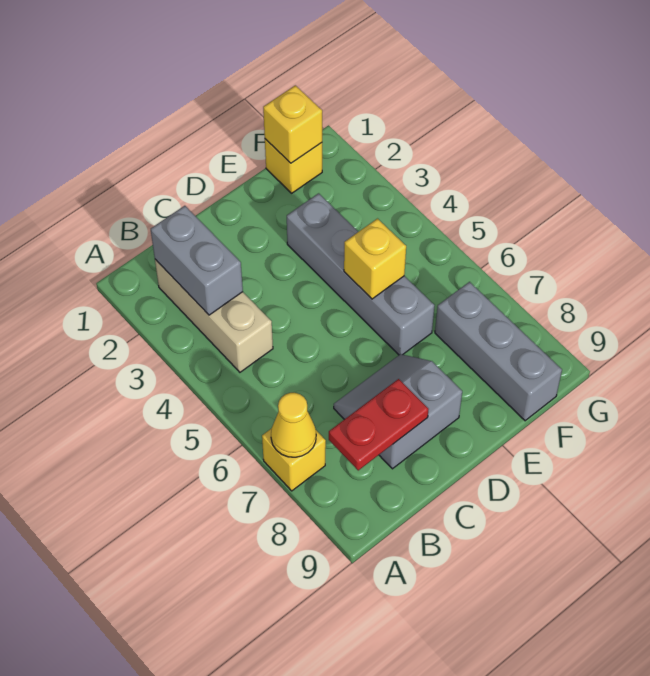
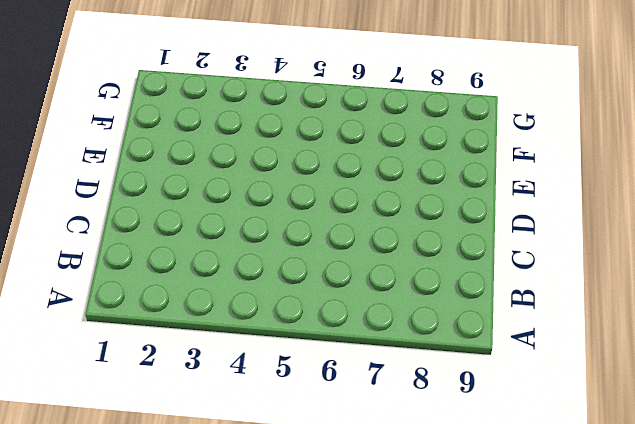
none -> yellow 1x1 brick [262,428,326,491]
none -> tan 1x3 brick [155,259,273,372]

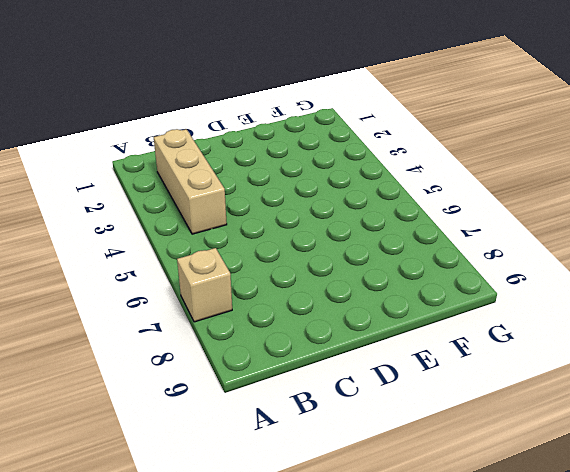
tan 1x1 brick [177,248,232,322] -> yellow 1x1 brick [262,428,326,491]
none -> grey 2x2 slope [334,354,462,469]
none -> grey 1x4 brick [287,193,434,355]

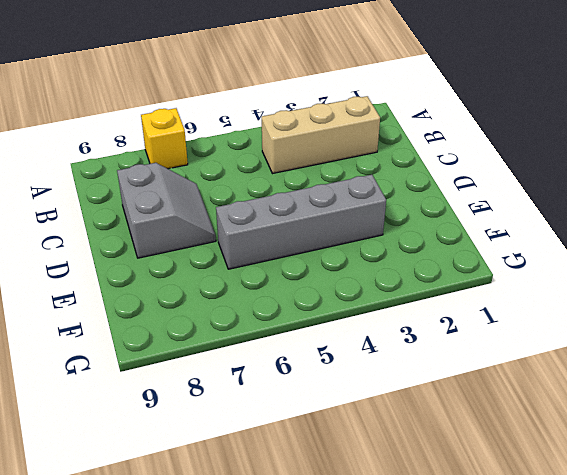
none -> yellow 1x1 brick [265,139,322,193]
none -> grey 1x3 brick [435,282,562,421]

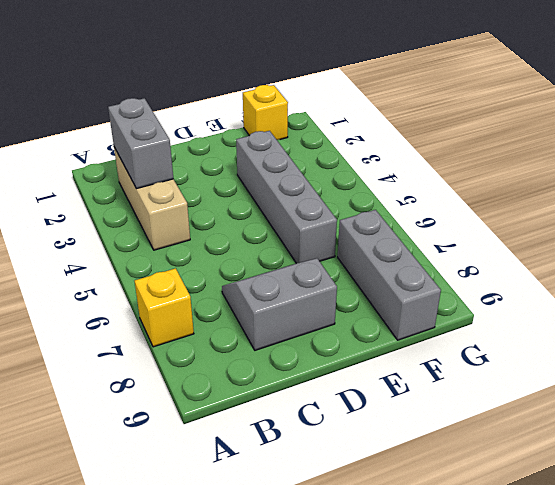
none -> yellow 1x1 cone [271,393,316,457]
none -> red 1x2 plate [329,379,429,470]

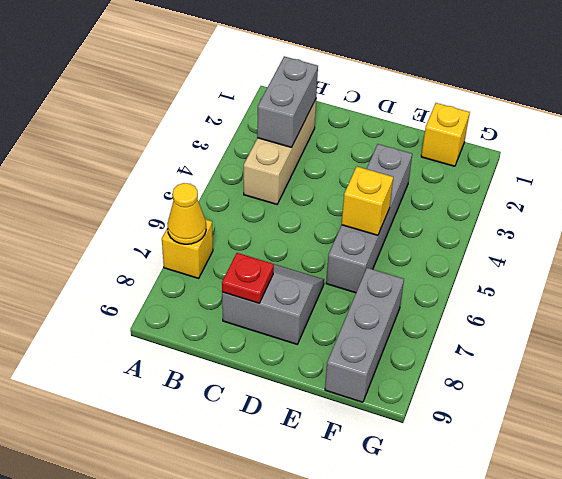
red 1x1 plate [222,253,274,303] -> red 1x2 plate [329,379,429,470]
none -> yellow 1x1 brick [263,85,322,163]

